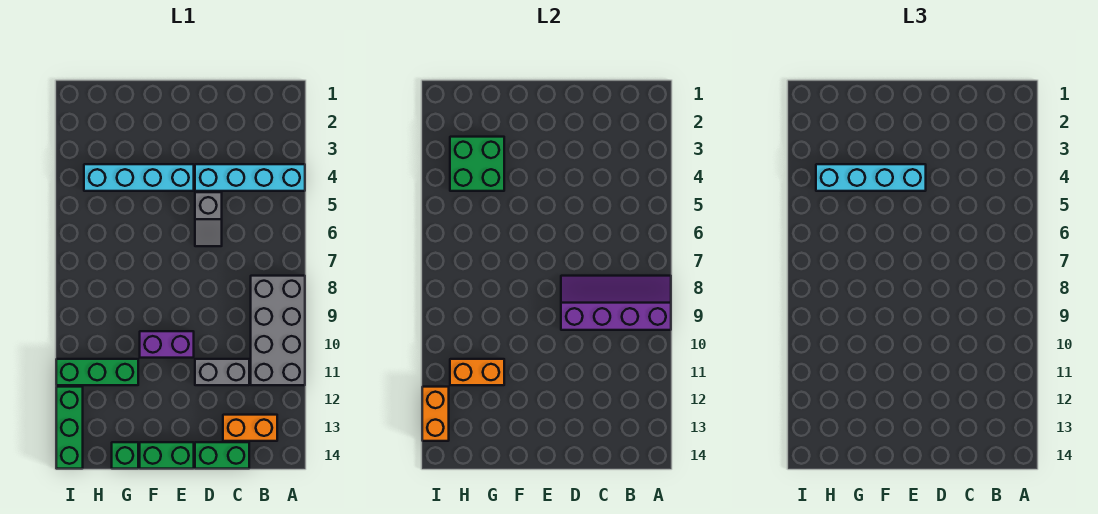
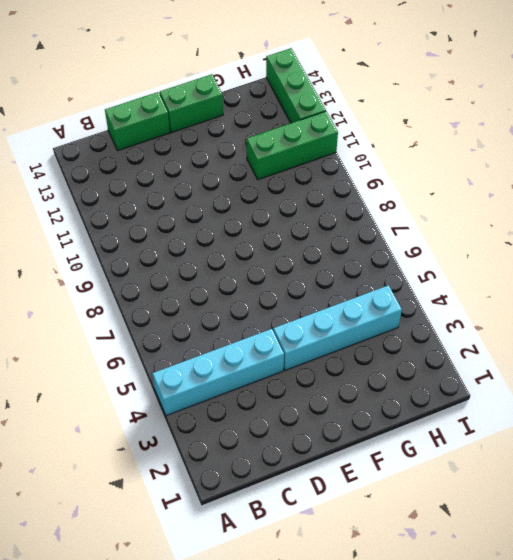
none -> grey 2x4 brick [251,276,305,385]
none -> orange 1x2 brick [223,415,277,441]
none -> grey 1x2 brick [195,359,249,385]

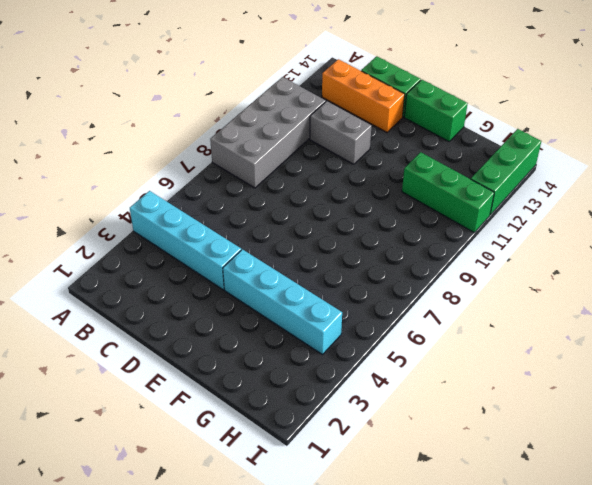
orange 1x3 brick [322,59,405,132] -> orange 1x2 brick [223,415,277,441]
none -> grey 1x2 slope [195,192,222,246]
none -> purple 1x2 brick [140,331,194,358]
none -> green 1x1 brick [112,442,138,469]

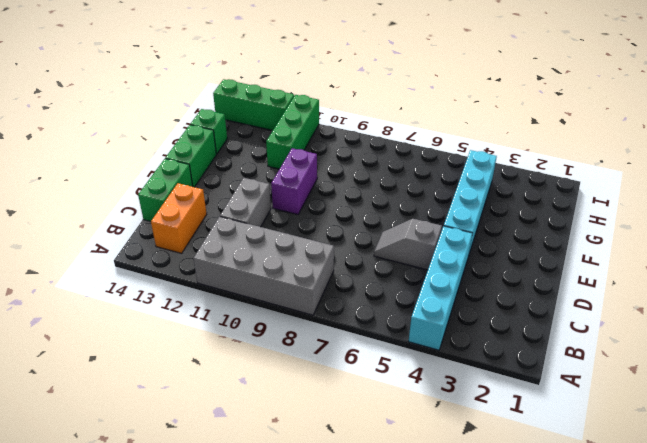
none -> purple 2x4 slope [561,276,671,330]
none -> green 2x2 brick [450,137,504,191]
none -> orange 1x2 brick [450,359,504,385]

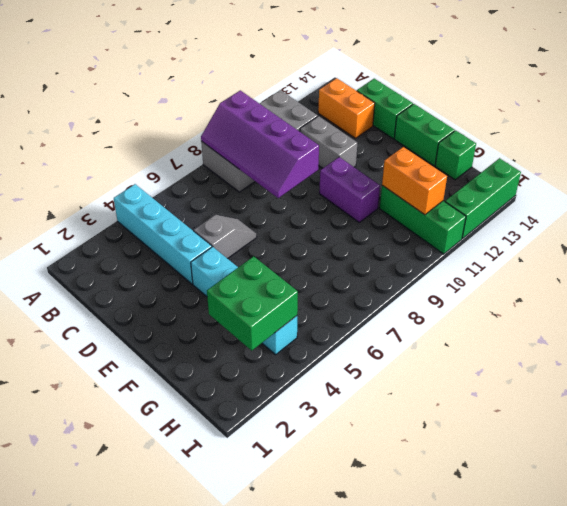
none -> orange 1x2 brick [422,387,449,441]
none -> cyan 1x4 brick [816,164,926,191]

